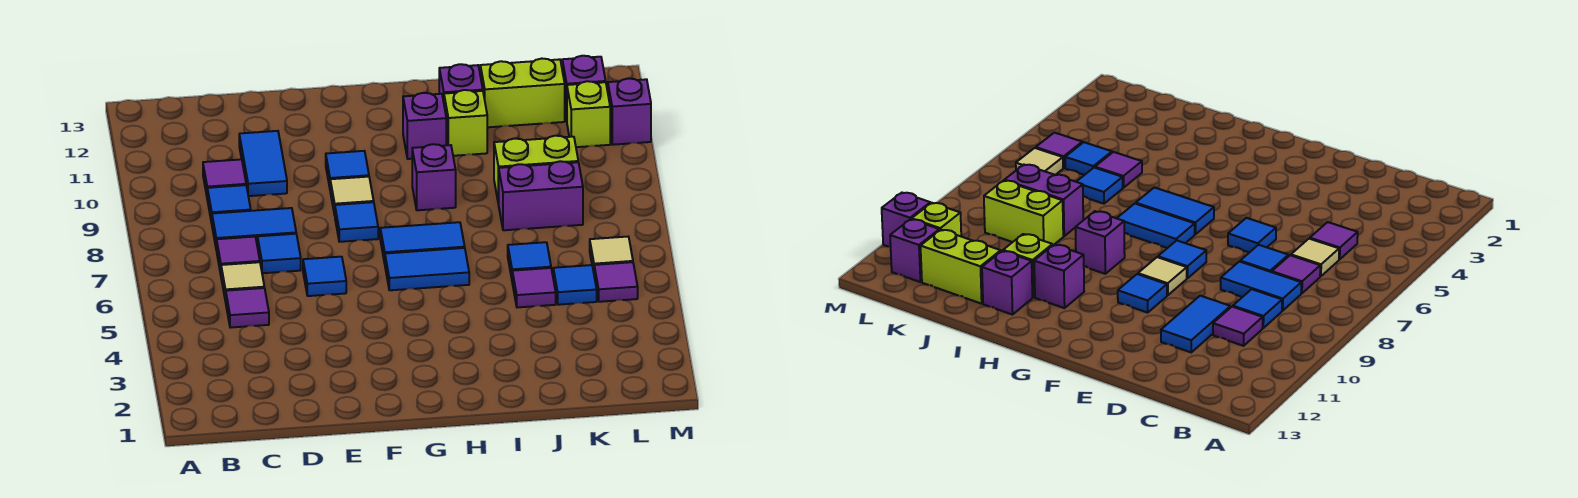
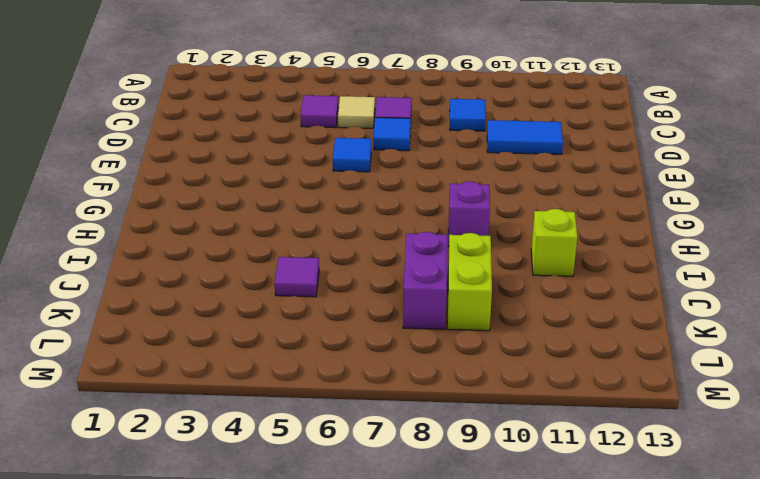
none -> blue 1x2 tile [212,208,296,250]
none -> purple 1x1 tile [203,159,246,195]
none -> blue 1x1 tile [335,202,378,242]

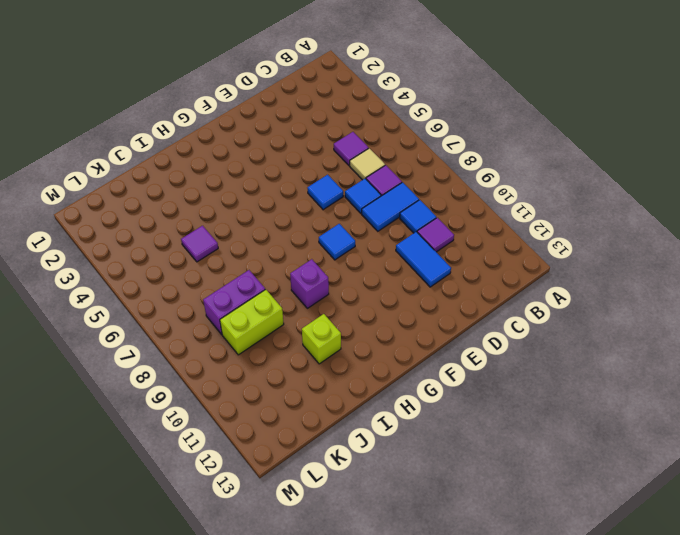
none -> tan 1x1 tile [330,177,374,215]
none -> blue 1x1 tile [326,151,369,187]
none -> blue 1x2 tile [385,248,469,290]

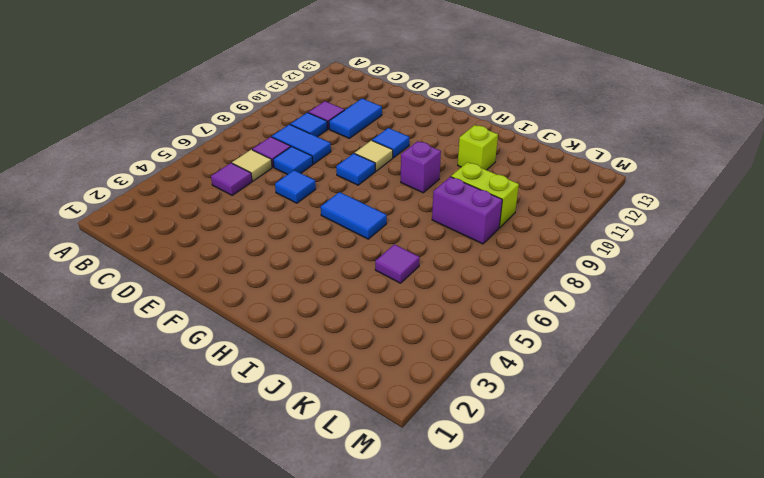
none -> blue 1x2 tile [380,222,465,263]
none -> purple 1x1 brick [403,93,446,159]
none -> purple 1x1 brick [439,64,483,102]

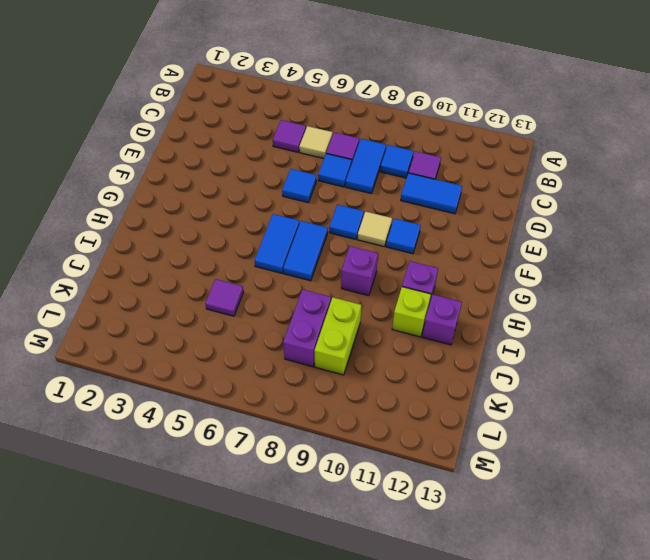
none -> blue 1x1 tile [508,242,551,278]
none -> lime 1x2 brick [480,59,565,127]
none -> blue 1x1 tile [553,265,597,305]

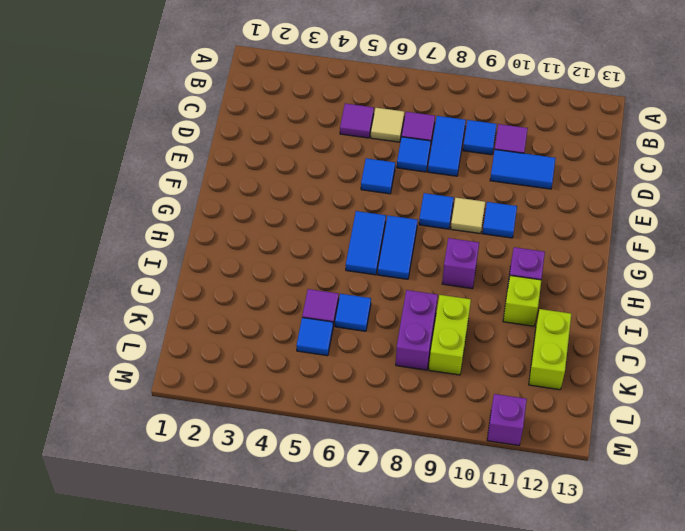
none -> purple 1x1 brick [439,64,483,102]
none -> purple 1x1 tile [594,262,638,302]
none -> tan 1x1 tile [590,237,633,272]

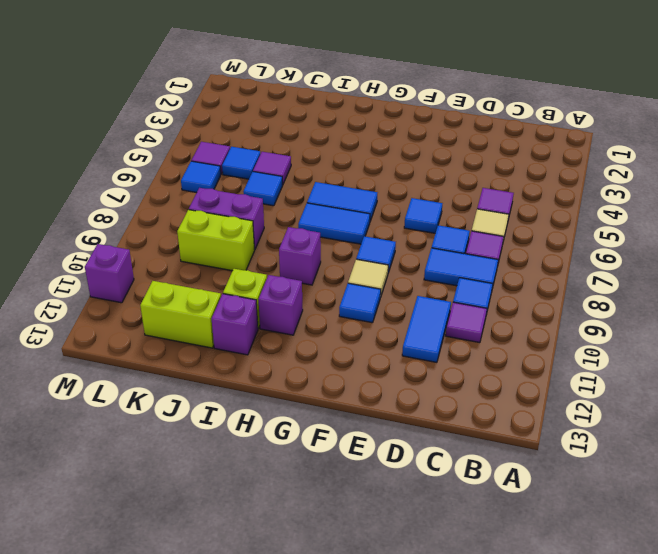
blue 1x1 tile [181,161,221,193] -> tan 1x1 tile [590,237,633,272]
none -> lime 1x1 brick [567,81,610,147]
none -> purple 1x1 brick [562,56,606,121]

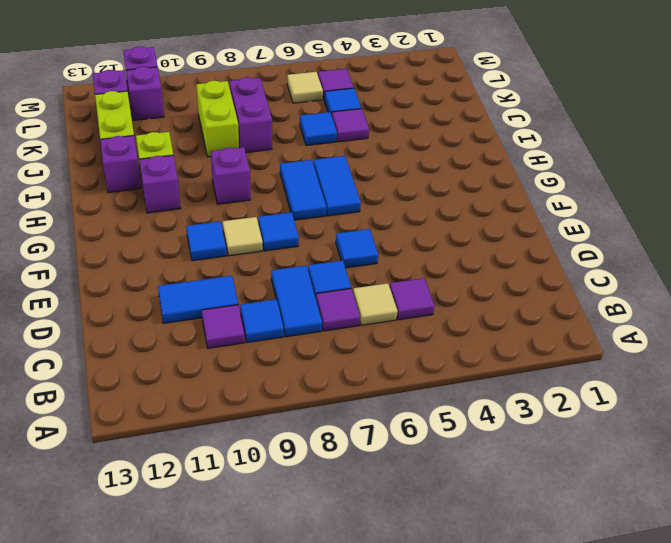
purple 1x1 brick [126,67,164,120] -> lime 1x1 brick [567,81,610,147]

